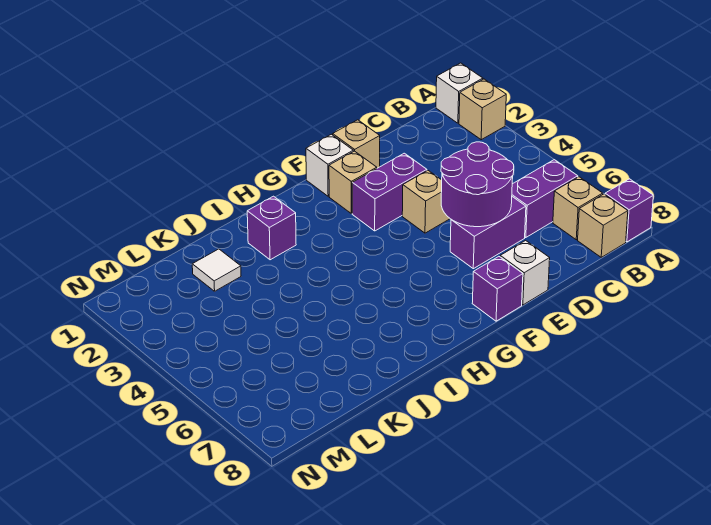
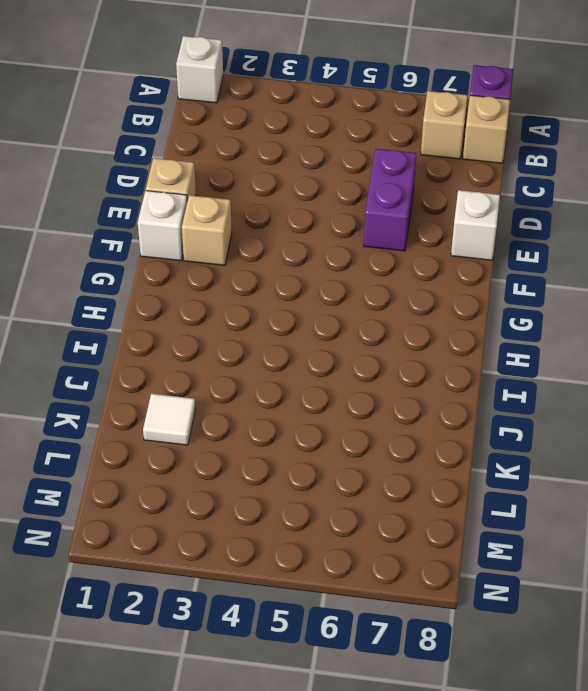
none -> tan 1x1 brick [459,79,506,140]
none -> purple 1x2 brick [512,160,578,238]
none -> purple 1x2 brick [352,153,427,231]

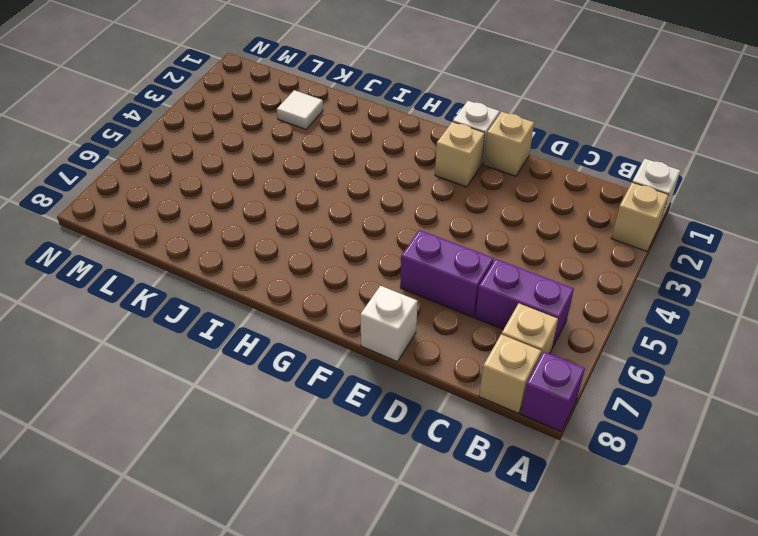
none -> purple 1x2 brick [352,153,427,231]
none -> tan 1x1 brick [402,171,450,233]
none -> purple 1x1 brick [472,257,523,321]

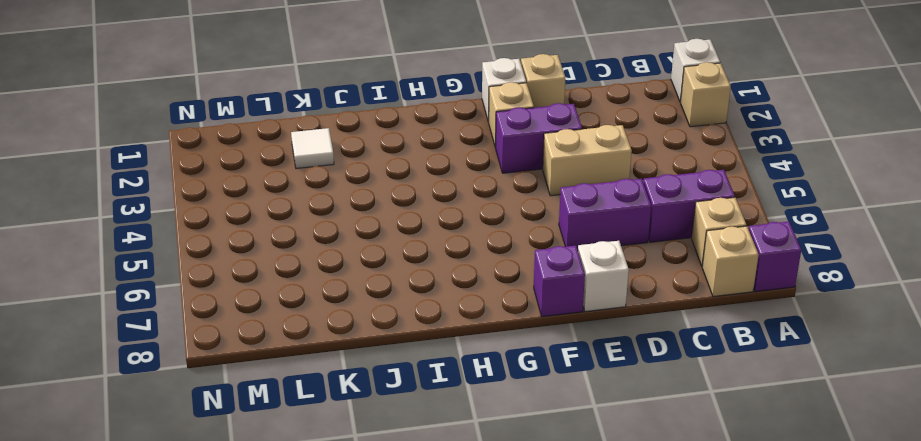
tan 1x2 brick [543,125,632,196] -> tan 1x1 brick [402,171,450,233]
none -> purple 1x1 brick [247,196,296,260]
none -> purple 2x2 round brick [441,142,514,227]

